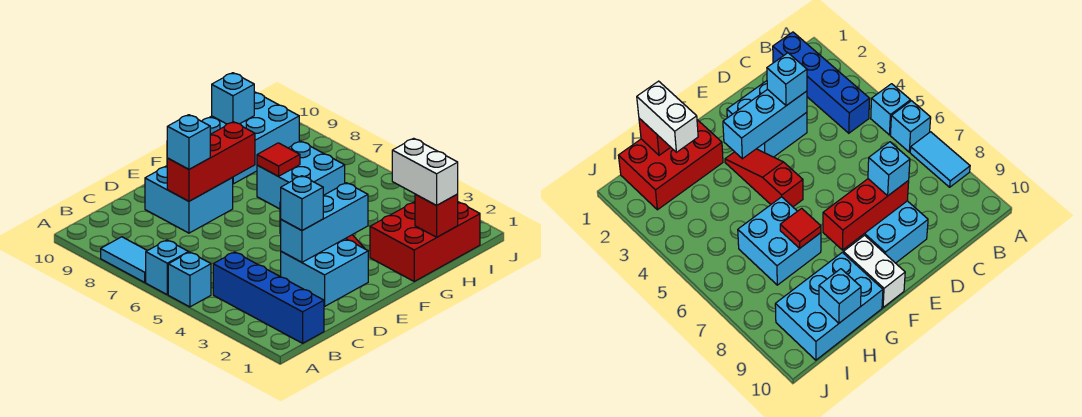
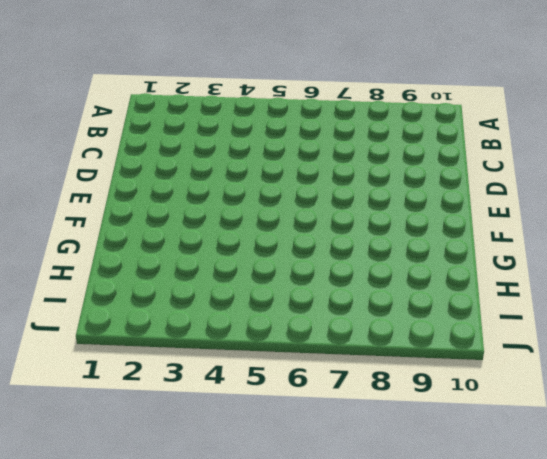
none -> cyan 1x1 brick [168,252,211,307]
none -> cyan 1x1 brick [146,240,189,295]
none -> cyan 1x2 tile [101,237,147,282]

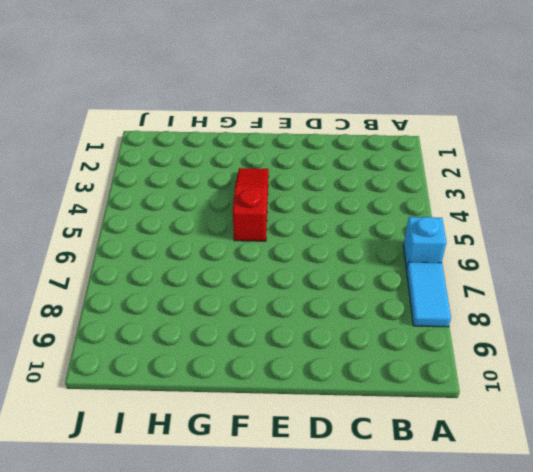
none -> cyan 1x1 brick [168,252,211,307]
none -> blue 1x4 brick [213,252,324,343]
none -> cyan 2x2 brick [281,239,368,306]

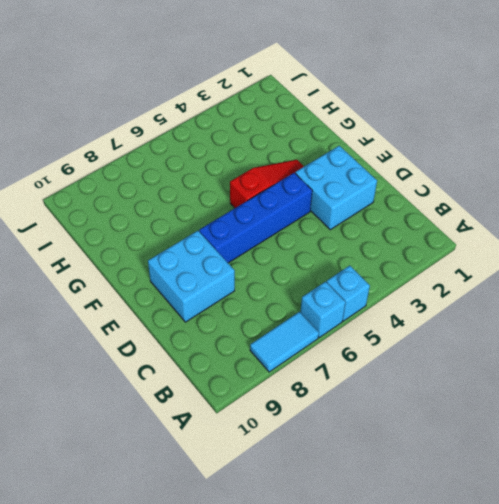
blue 1x4 brick [199,173,312,263] -> blue 1x4 brick moved to [213,252,324,343]
none -> white 1x2 brick [843,235,905,308]
none -> red 2x3 brick [370,202,480,281]
none -> cyan 2x2 brick [257,141,345,209]

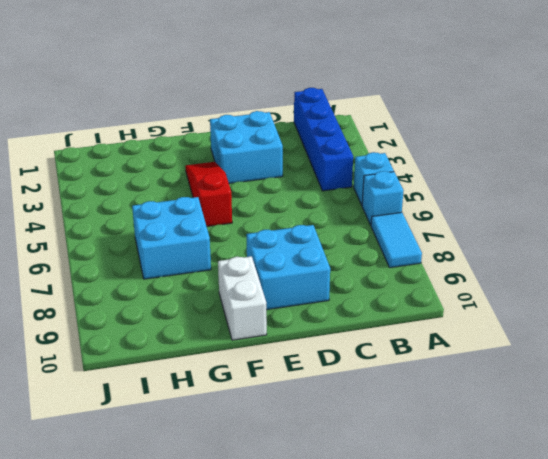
none -> red 2x3 brick [370,202,480,281]
none -> cyan 2x3 brick [202,92,299,184]
none -> cyan 1x3 brick [281,183,368,262]

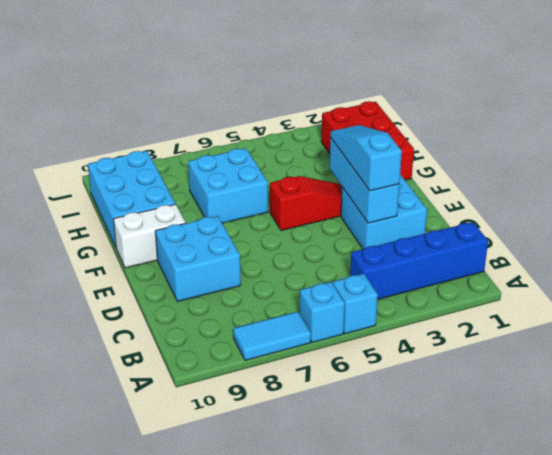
cyan 1x3 slope [331,125,402,191] -> cyan 1x1 brick [281,176,323,230]
none -> red 1x3 brick [167,122,255,201]
none -> red 1x1 tile [257,143,300,176]
none -> red 1x1 brick [415,194,458,237]

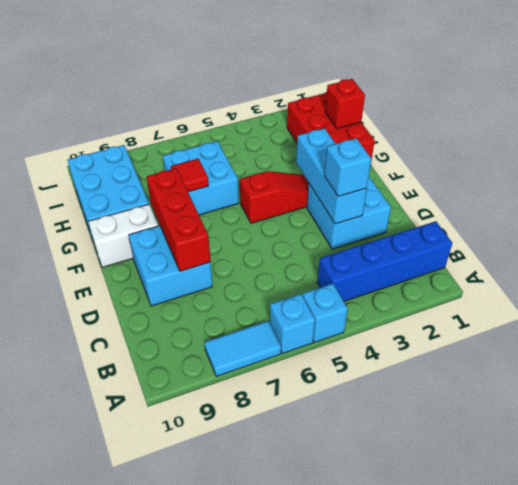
none -> cyan 1x1 brick [212,73,254,124]
none -> cyan 1x1 brick [167,115,210,169]
none -> white 1x2 brick [392,138,458,205]

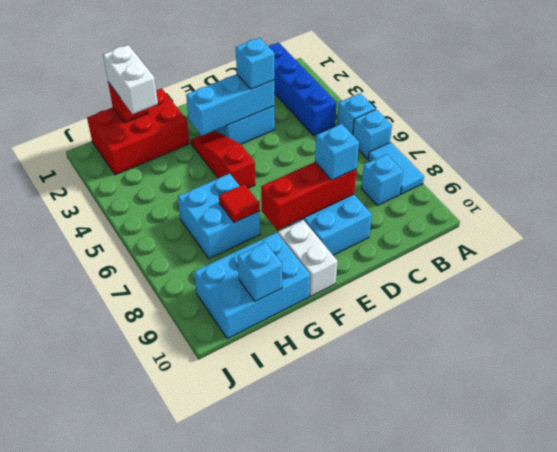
cyan 1x1 brick [361,154,403,206] -> none

